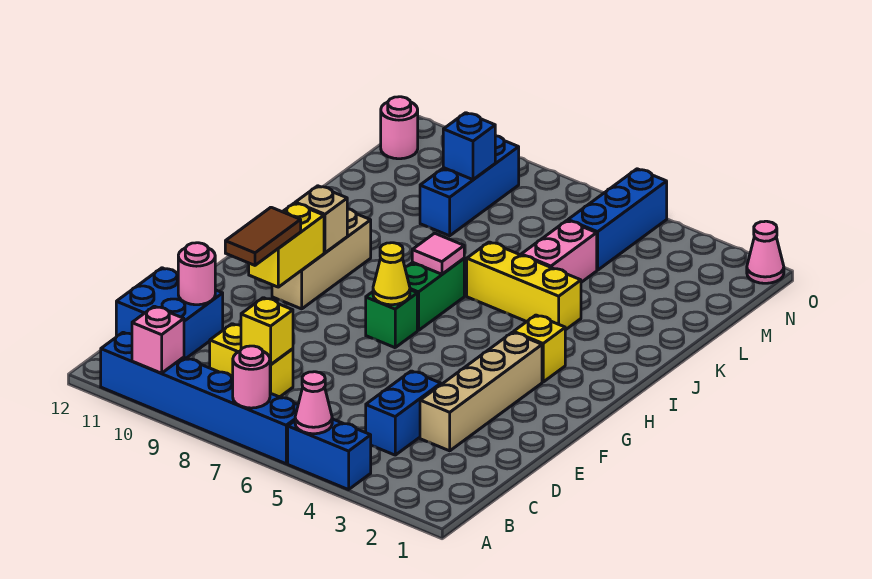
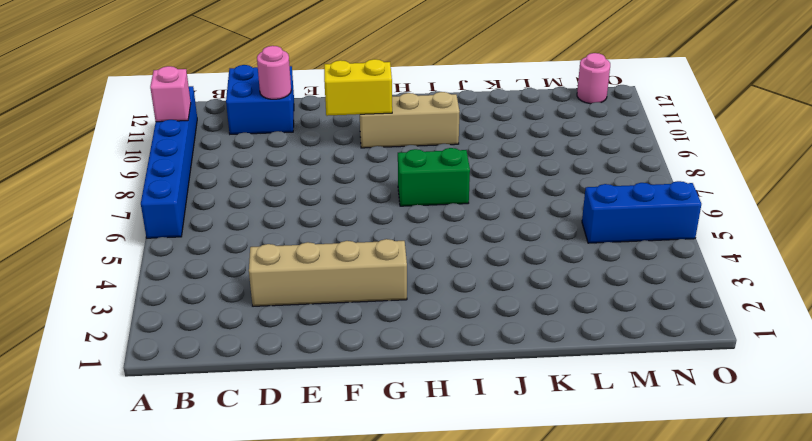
none -> blue 1x2 brick [288,419,371,490]
none -> blue 1x2 brick [366,371,441,455]
none -> yellow 1x2 brick [210,324,293,397]

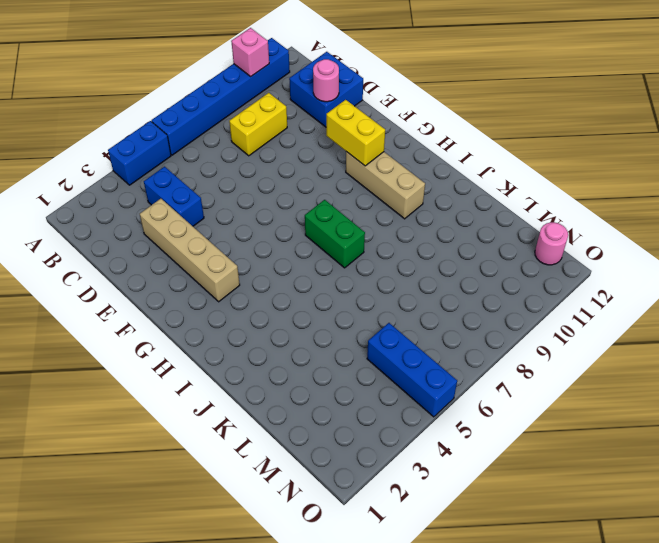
none -> green 1x1 brick [366,290,417,348]
none -> yellow 1x1 brick [514,315,565,382]
none -> yellow 1x3 brick [467,242,581,330]

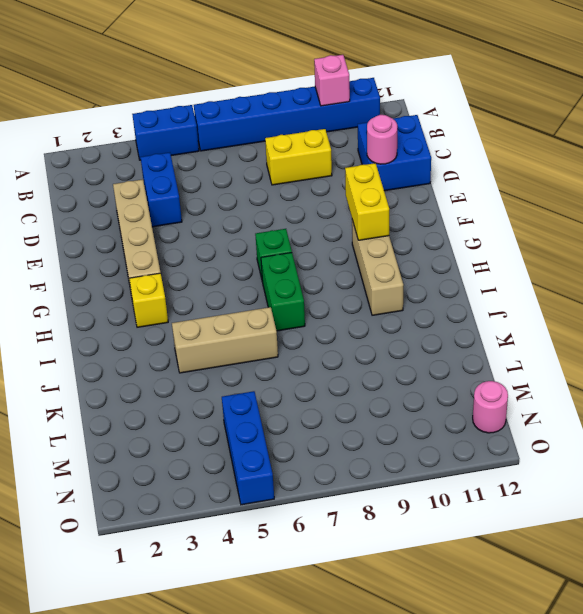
tan 1x3 brick [172,307,278,373] -> yellow 1x3 brick [467,242,581,330]
none -> pink 1x2 brick [521,221,597,282]
none -> blue 1x3 brick [420,136,519,236]
none -> pink 1x1 cone [747,221,784,283]

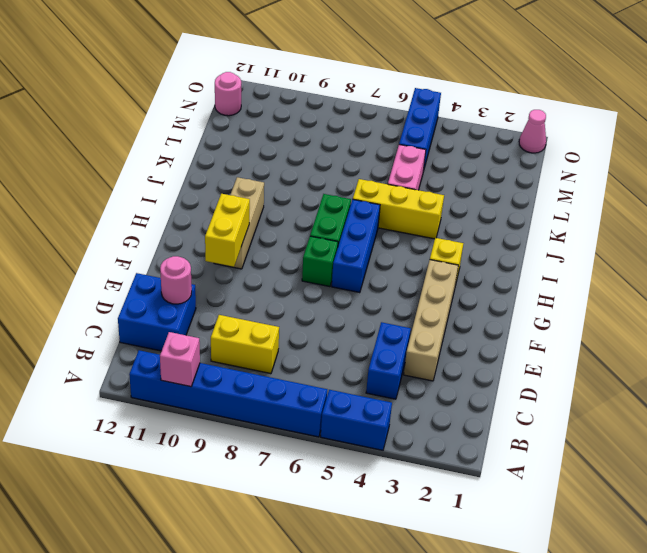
blue 1x3 brick [332,199,380,293] -> blue 1x3 brick moved to [420,136,519,236]
none -> pink 1x1 cone [295,372,332,434]
none -> pink 1x1 round brick [233,346,270,408]
none -> yellow 1x1 brick [241,298,293,365]

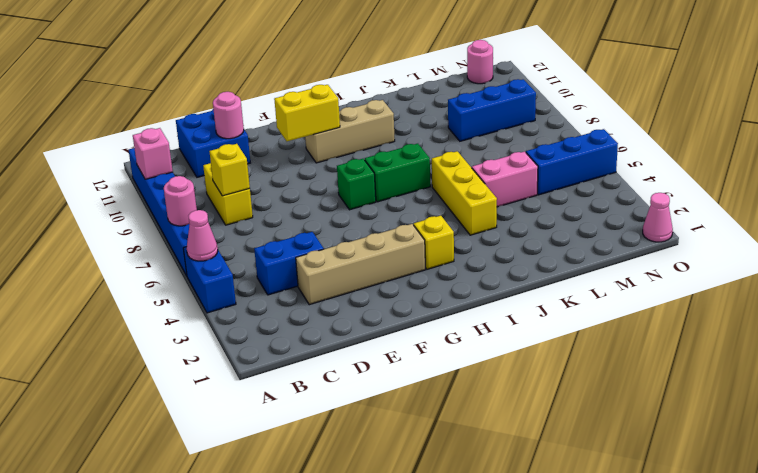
none -> yellow 1x1 cone [373,243,410,305]
none -> tan 1x1 brick [295,186,347,253]
none -> pink 1x1 tile [412,233,464,274]

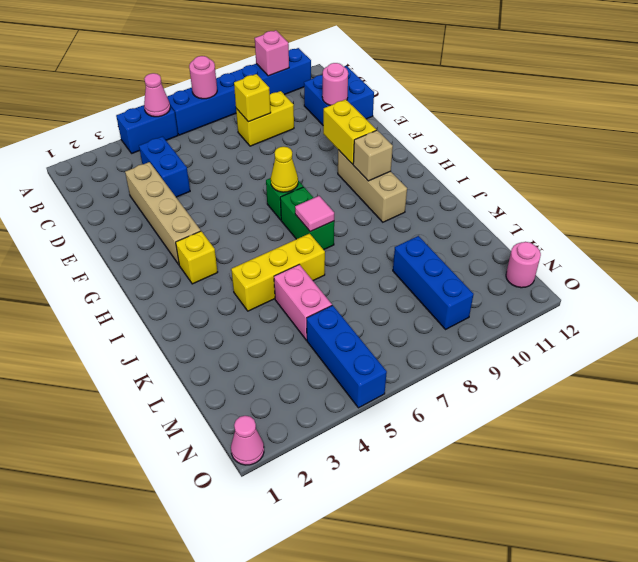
none -> blue 1x1 brick [443,113,495,180]
none -> brown 1x2 tile [225,207,301,265]

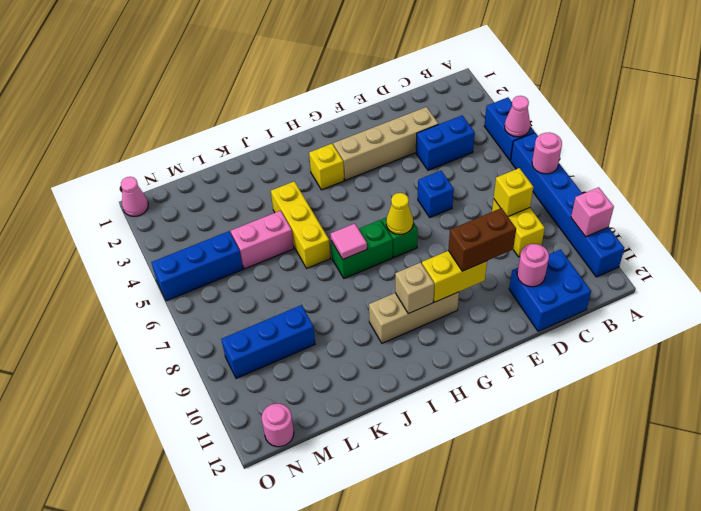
blue 1x1 brick [418,171,454,217] -> blue 1x1 brick moved to [443,113,495,180]
brown 1x2 brick [448,208,516,271] -> brown 1x2 tile [225,207,301,265]

